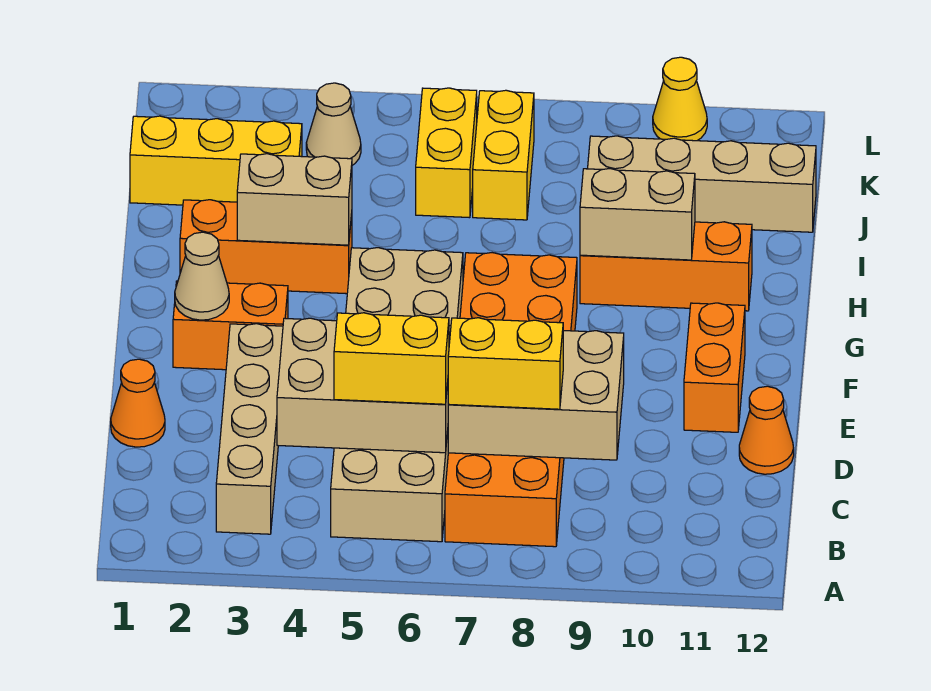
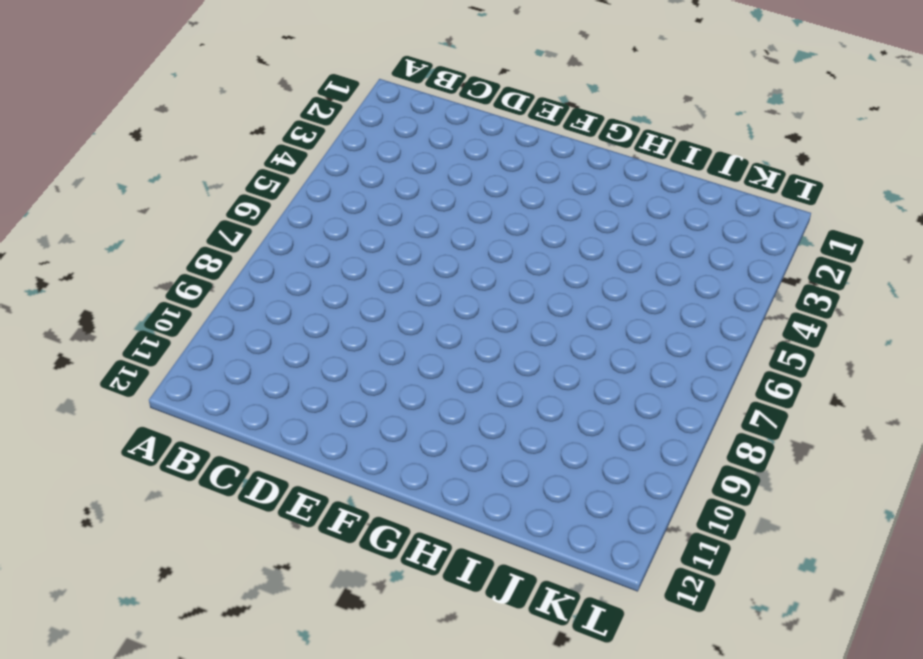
none -> tan 1x4 brick [216,324,283,534]
none -> tan 2x6 brick [331,248,463,542]
none -> orange 2x6 brick [445,253,577,547]

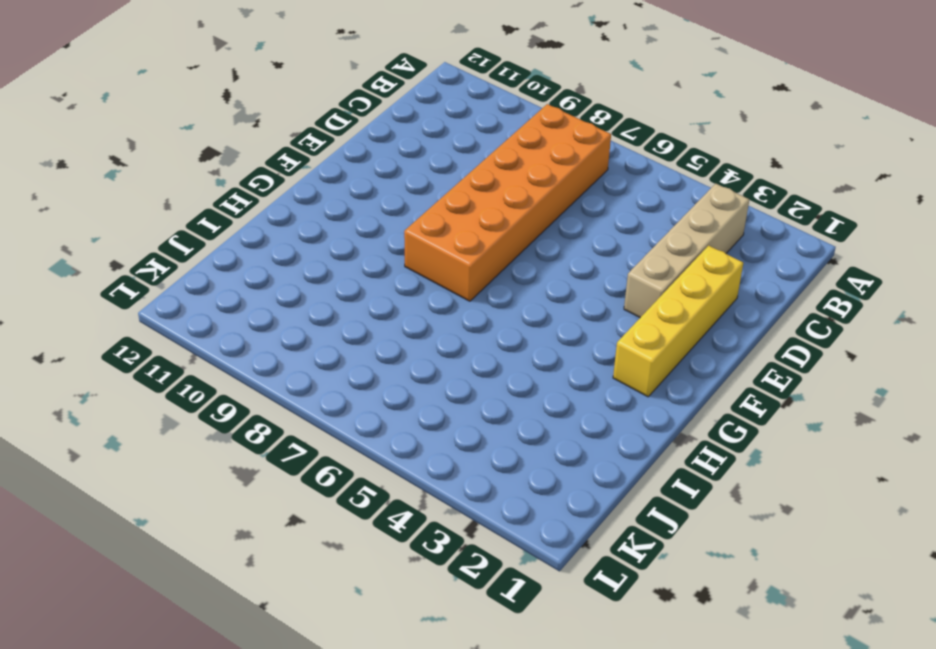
yellow 1x4 brick [613,246,743,397] -> orange 1x2 brick [173,281,288,370]
none -> tan 2x6 brick [331,248,463,542]
none -> orange 1x1 cone [111,359,165,447]
none -> orange 1x1 cone [739,386,794,474]

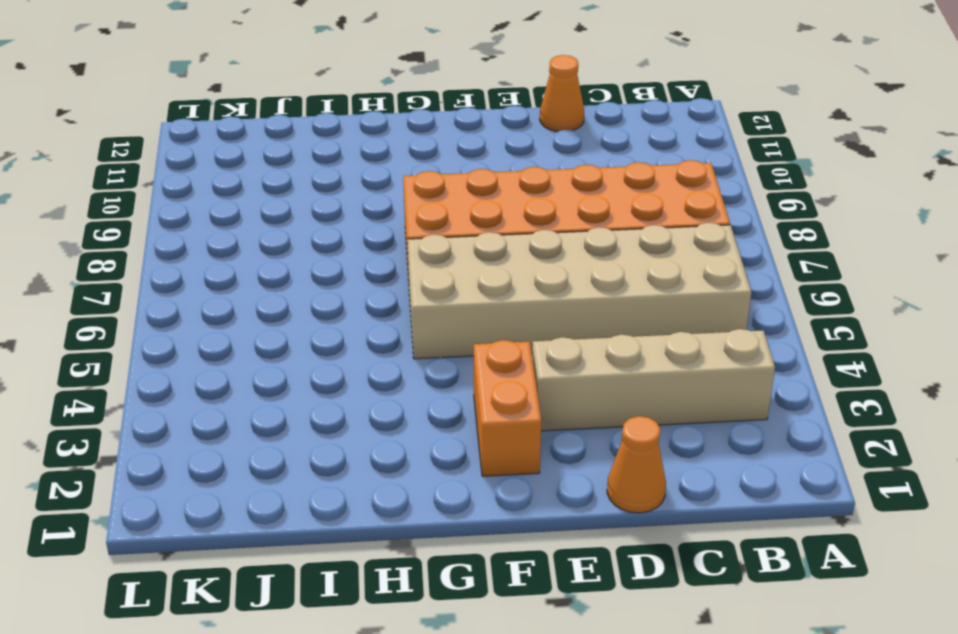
none -> orange 1x2 brick [684,303,745,432]
none -> orange 1x3 brick [180,200,352,294]
none -> orange 1x3 brick [580,222,752,311]

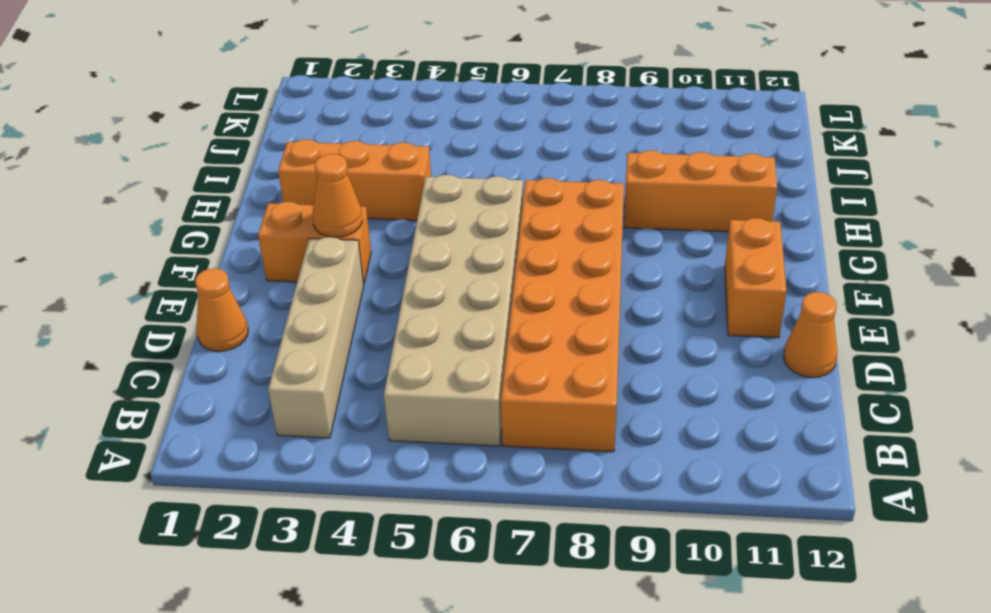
orange 1x1 cone [312,154,362,237] -> none
none -> yellow 1x3 brick [130,116,302,205]
none -> yellow 1x2 brick [416,88,477,218]
none -> yellow 1x2 brick [473,90,534,220]

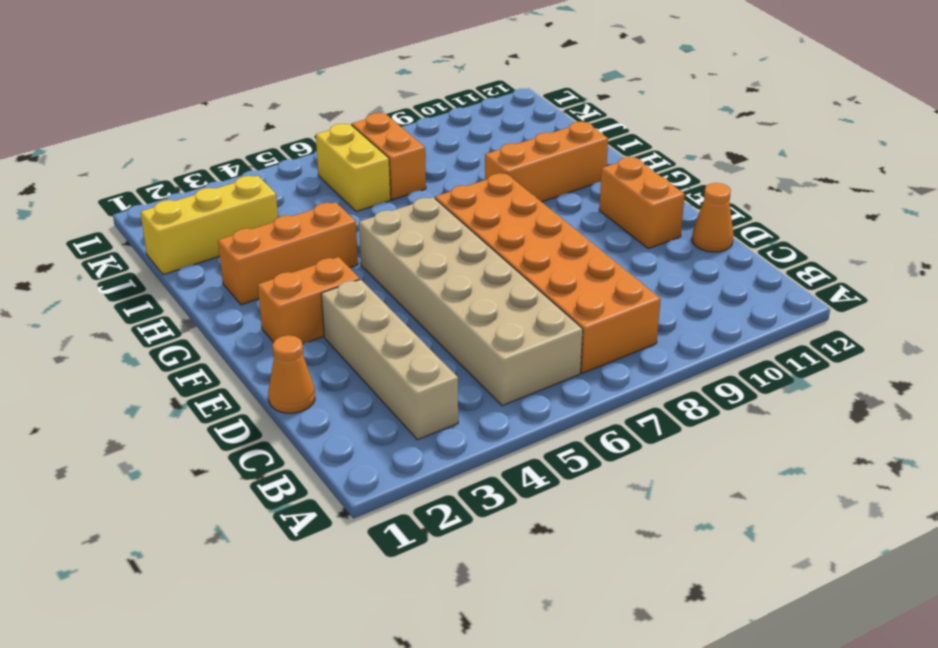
orange 1x2 brick [352,113,426,200] -> yellow 1x2 brick [473,90,534,220]
none -> tan 1x4 brick [588,136,816,232]
none -> tan 1x1 cone [306,83,361,165]
none -> yellow 1x1 cone [653,57,707,141]

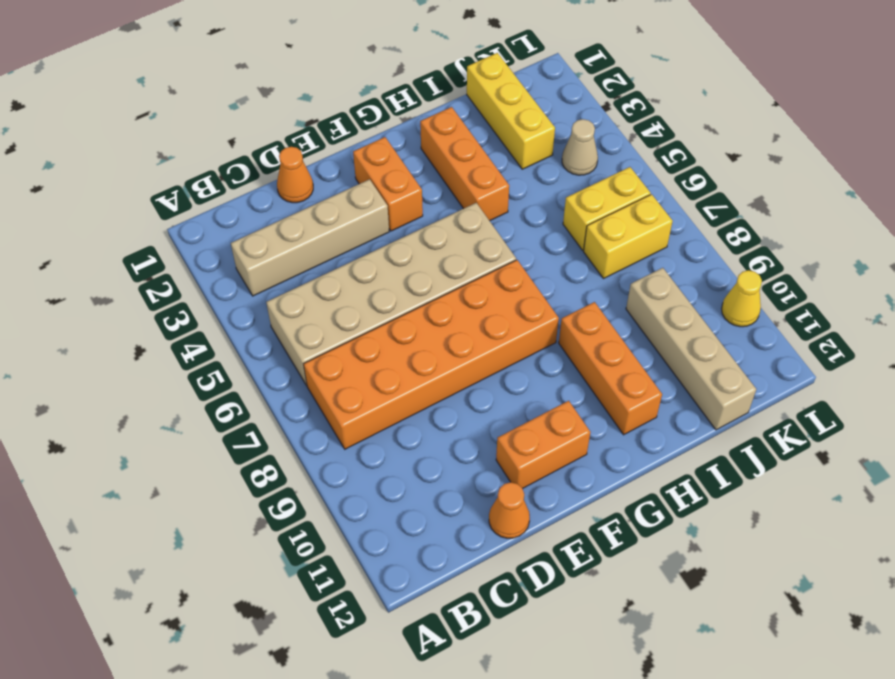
none -> tan 2x3 brick [277,318,451,453]
none -> tan 2x3 brick [448,331,624,460]
none -> tan 1x1 cone [175,232,229,320]

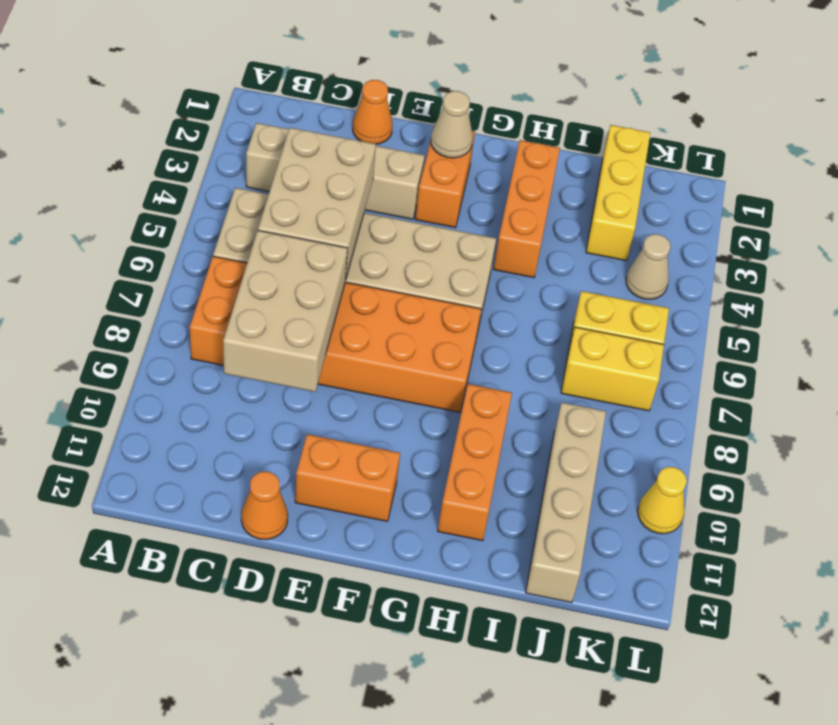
none -> tan 1x2 brick [237,154,352,245]
none -> tan 1x2 brick [580,169,695,260]
none -> yellow 1x2 brick [334,313,449,404]

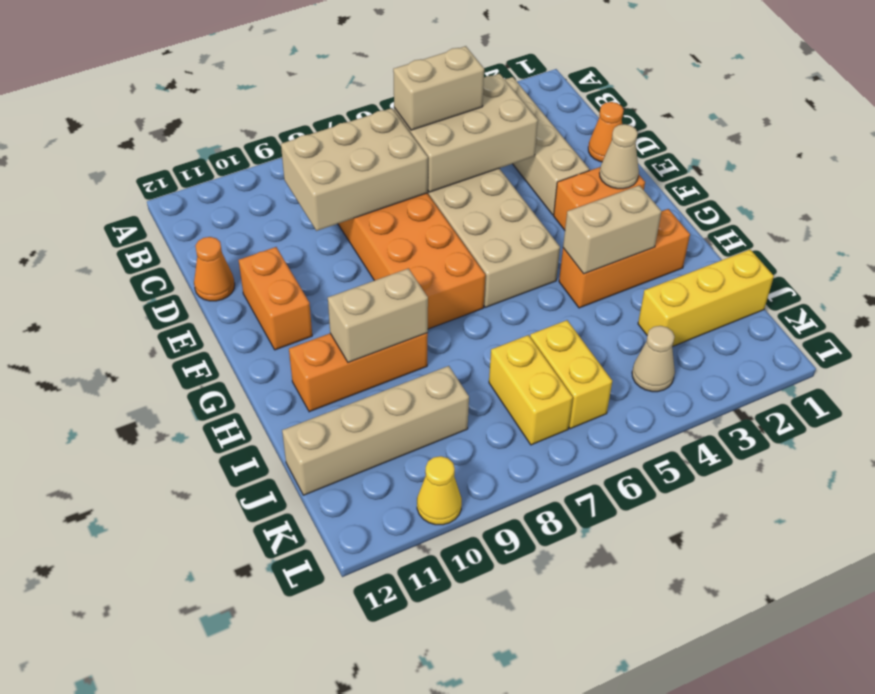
tan 1x2 brick [393,46,484,130] -> yellow 1x2 brick [334,313,449,404]
none -> yellow 1x2 brick [448,318,563,409]

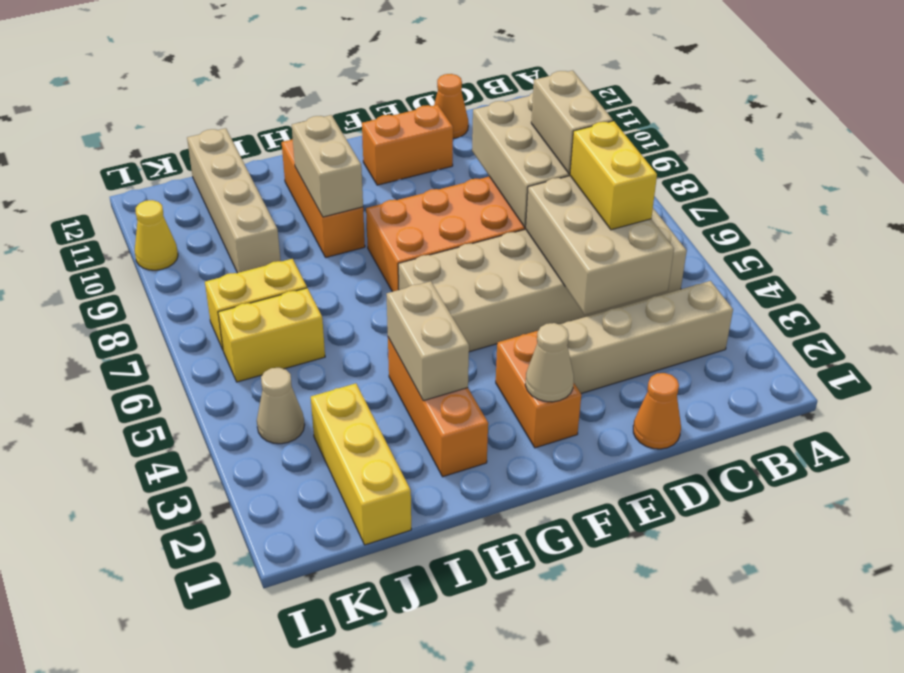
tan 1x2 brick [531,71,613,174] -> yellow 1x2 brick [448,318,563,409]

